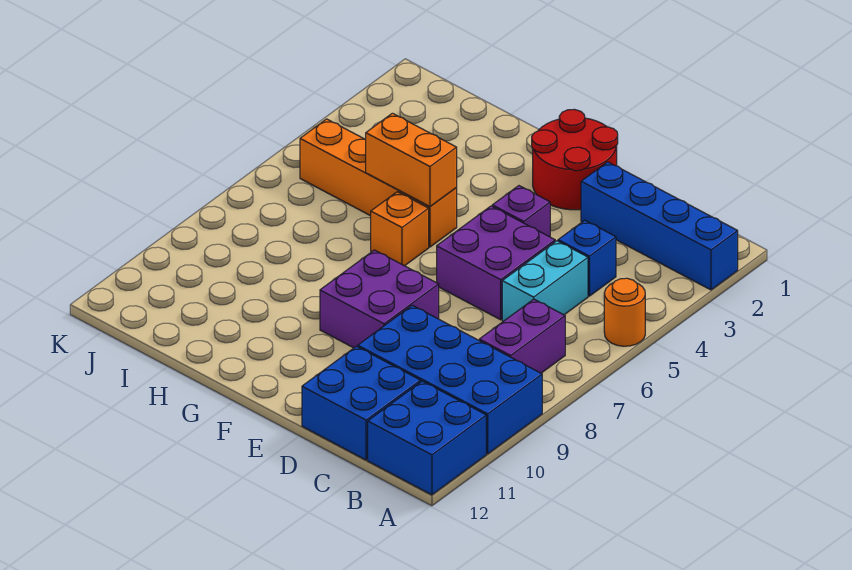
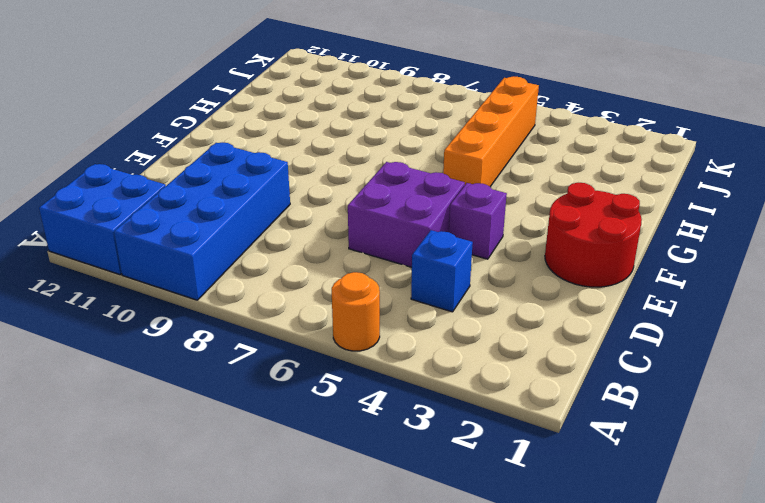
none -> blue 1x4 brick [581,162,738,290]
none -> purple 1x2 brick [479,299,565,373]
none -> cyan 1x2 brick [502,241,588,321]

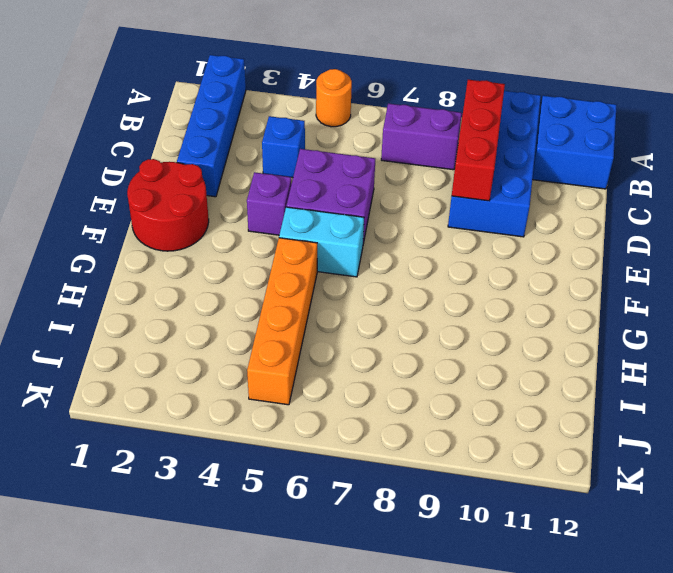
red 1x3 brick [452,80,505,201] -> none
cyan 1x2 brick [279,207,364,277] -> cyan 1x2 brick moved to [502,241,588,321]
none -> blue 2x2 brick [302,346,421,460]
none -> purple 2x2 brick [320,250,439,348]
none -> orange 1x1 brick [371,192,429,266]

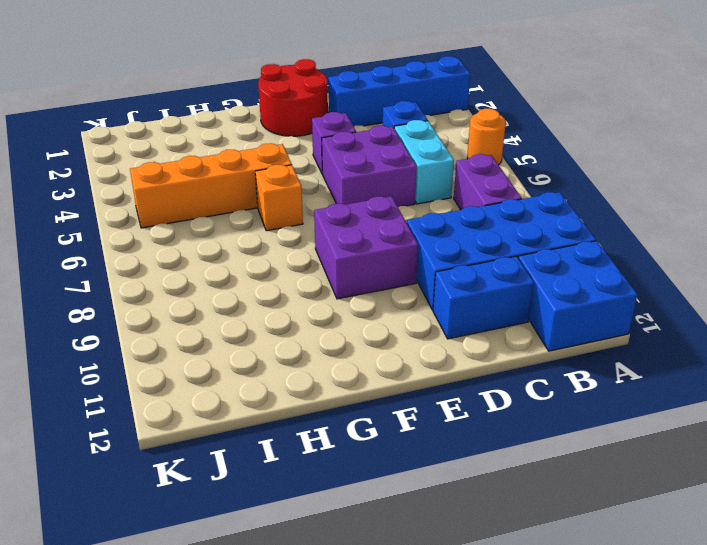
blue 1x2 brick [433,256,534,339] -> blue 2x2 brick [302,346,421,460]
none -> orange 1x2 brick [365,113,457,207]

